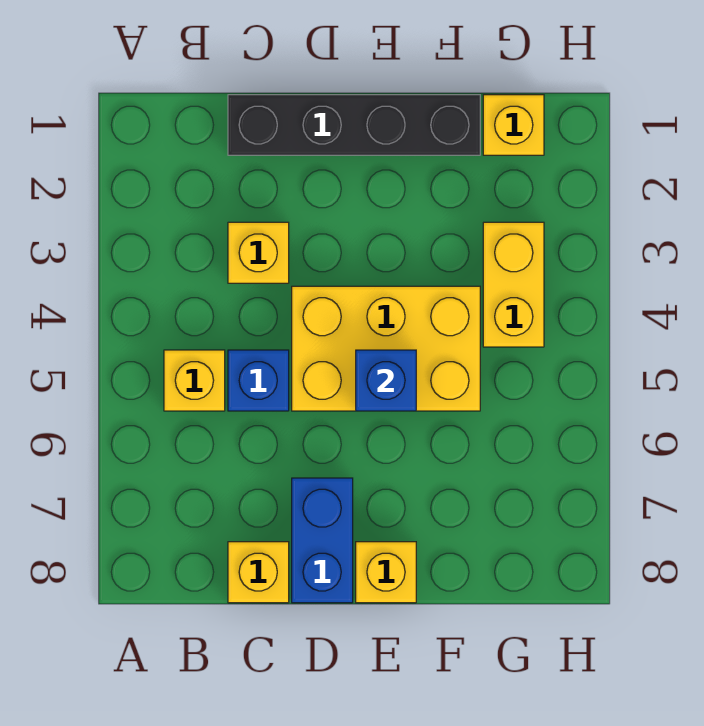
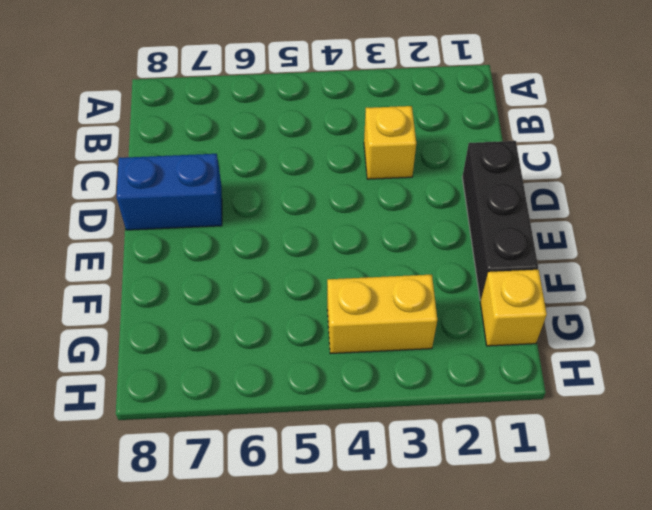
black 1x3 brick [462,141,538,300] -> black 1x4 brick [228,95,480,155]
none -> yellow 1x1 brick [164,350,225,411]
none -> blue 1x1 brick [228,350,289,411]

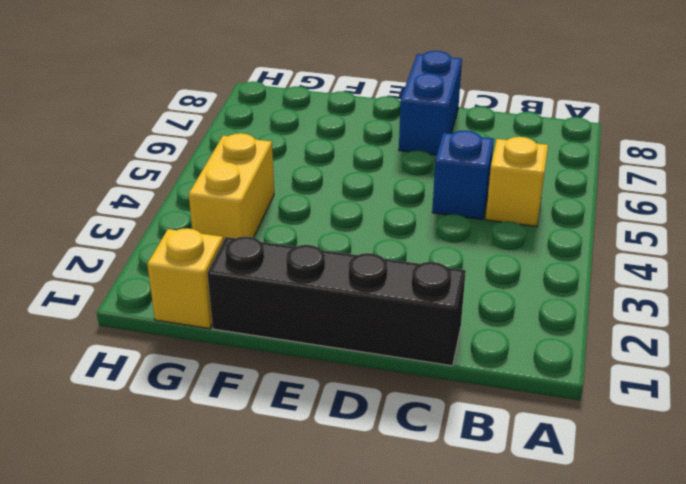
none -> yellow 1x1 brick [228,222,289,283]
none -> yellow 1x1 brick [228,542,289,603]

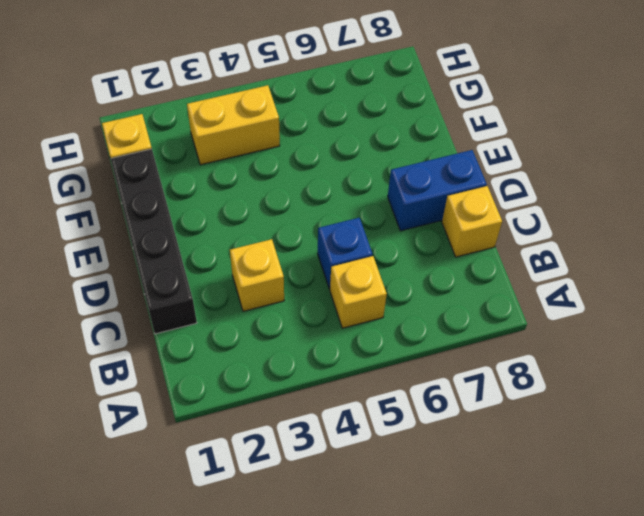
none -> yellow 2x3 brick [292,286,480,411]
none -> yellow 1x1 brick [356,542,416,603]

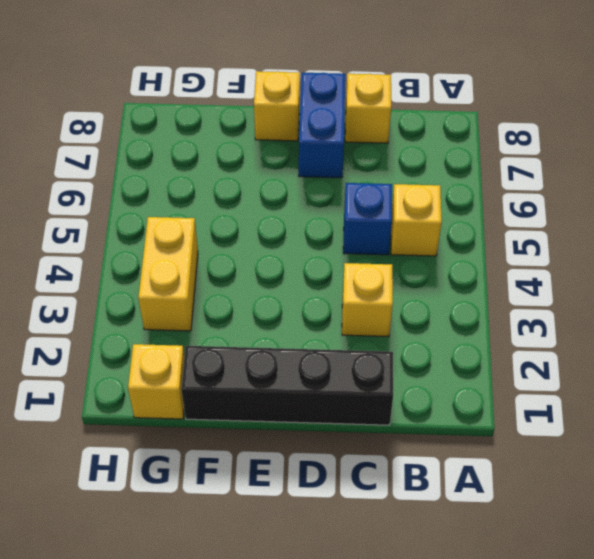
none -> yellow 2x3 brick [292,286,480,411]
none -> blue 1x1 brick [356,350,416,411]

